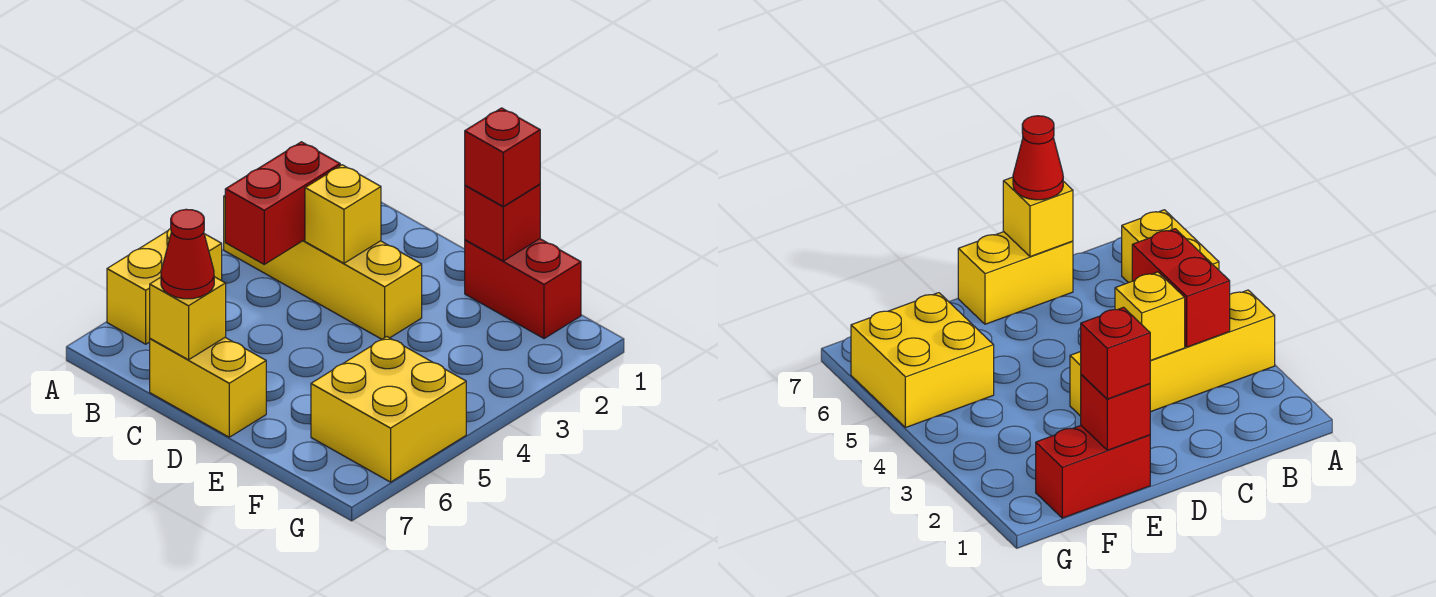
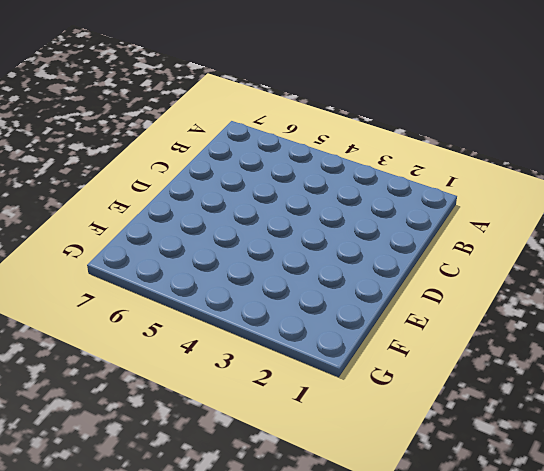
none -> yellow 1x4 brick [224,196,422,339]
none -> yellow 1x2 brick [107,228,222,344]

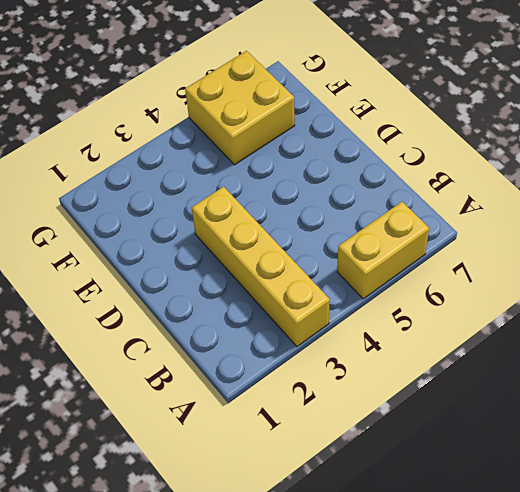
none -> yellow 1x2 brick [150,338,266,437]
none -> red 1x2 brick [465,239,581,339]

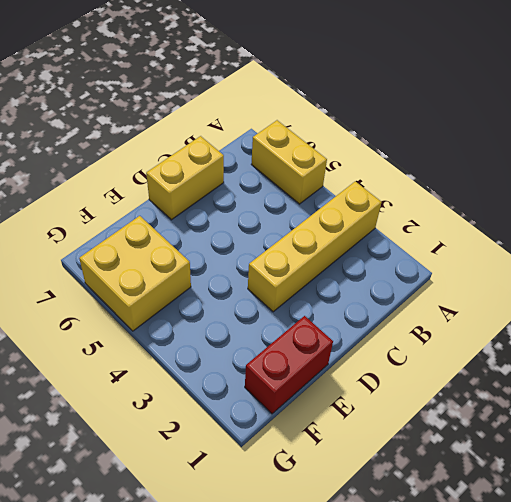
none -> red 1x2 brick [225,142,340,264]
none -> yellow 1x1 brick [305,165,381,263]

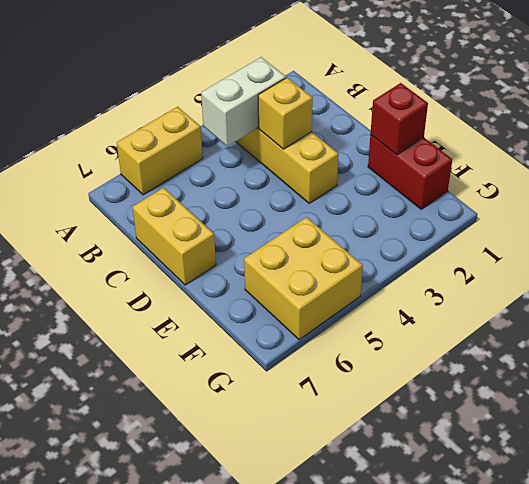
white 1x2 brick [201,57,286,146] -> red 1x2 brick [225,142,340,264]
none -> yellow 1x1 brick [150,277,226,360]
none -> red 1x1 cone [161,209,214,299]

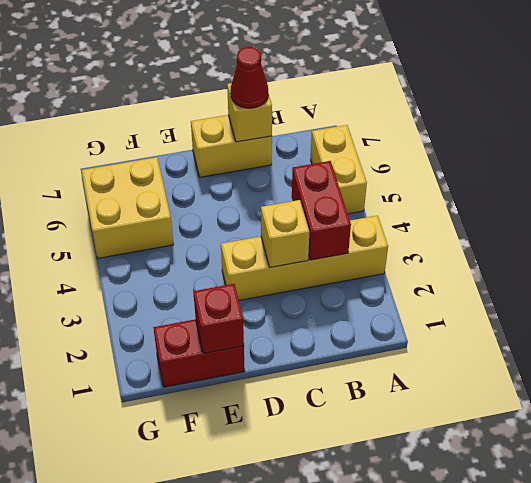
none -> red 1x1 brick [465,108,540,206]

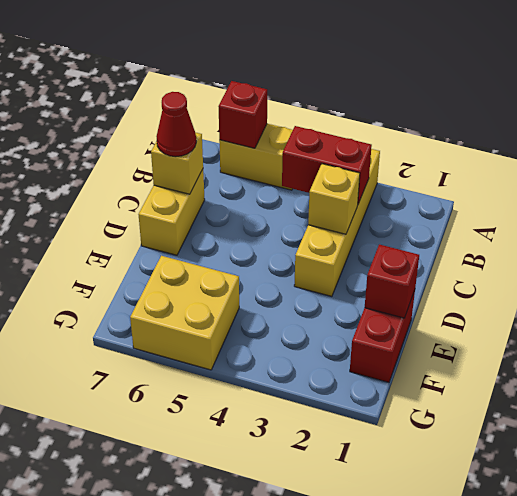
red 1x1 brick [218,81,267,148] -> red 1x1 brick moved to [465,108,540,206]

